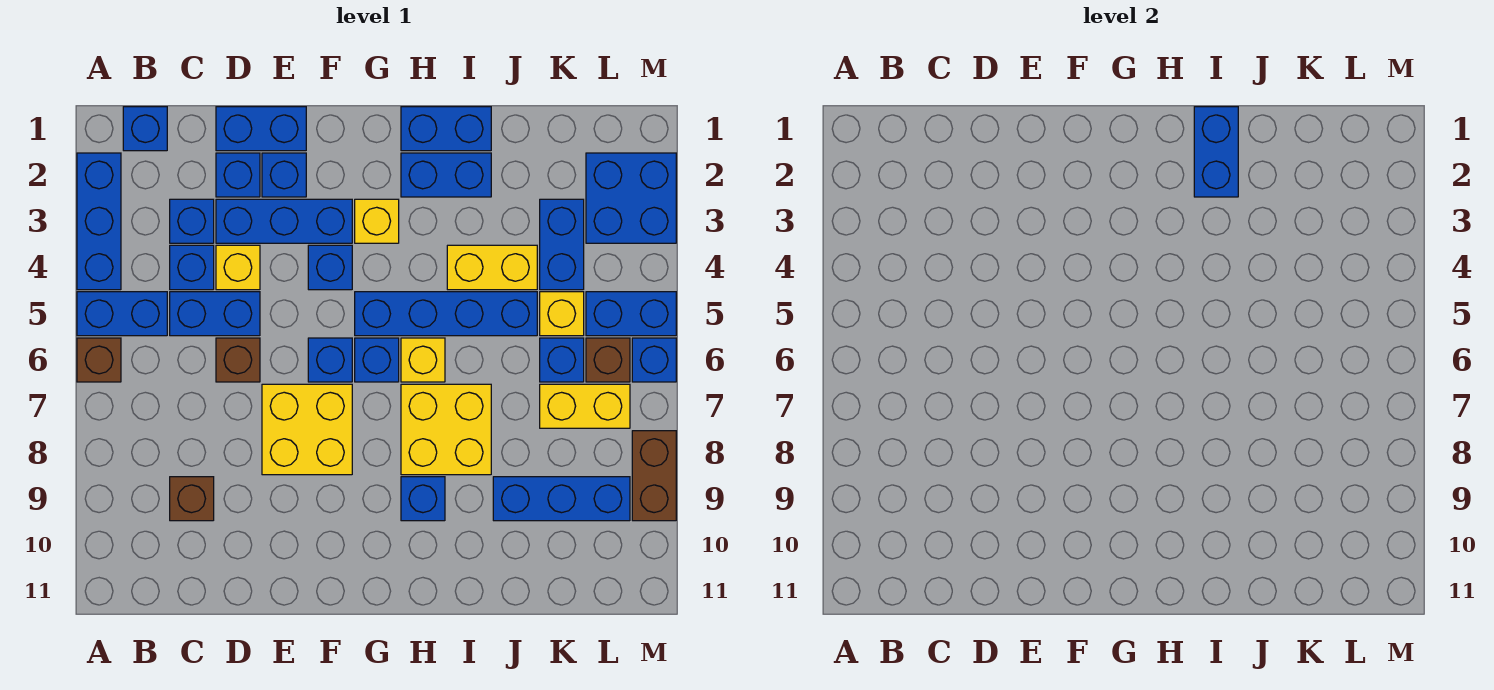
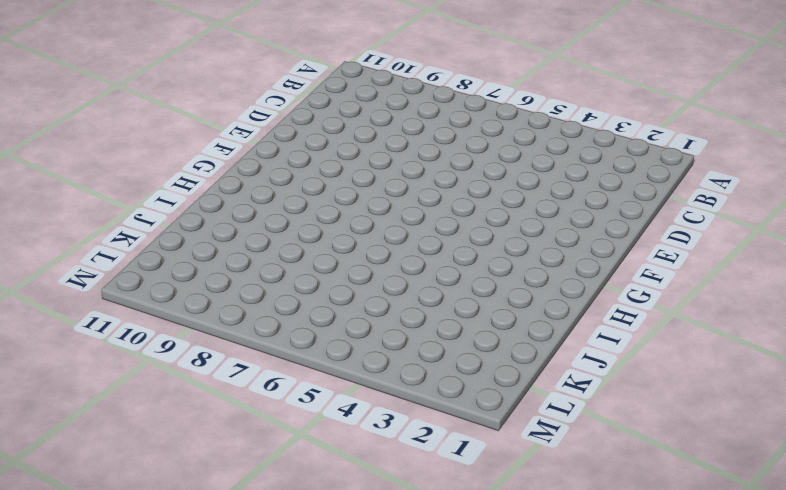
none -> blue 1x3 brick [77,153,121,290]
none -> blue 1x2 brick [77,292,167,336]
none -> brown 1x1 brick [77,338,121,382]
none -> blue 1x1 brick [123,107,167,151]

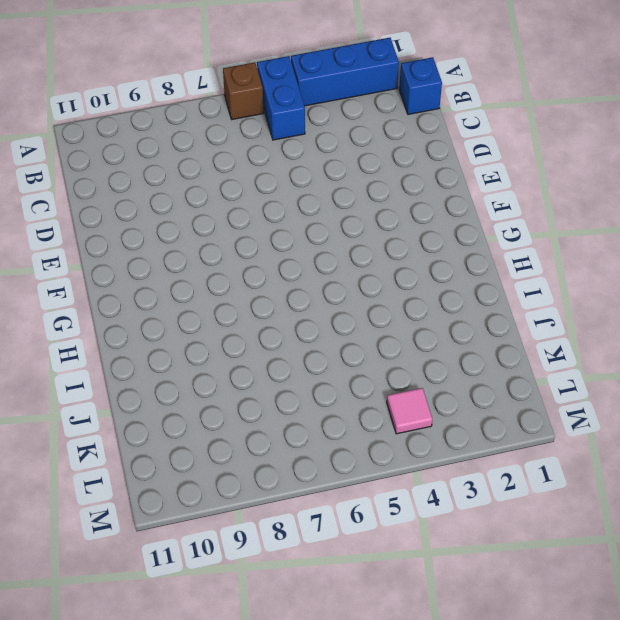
pink 1x1 tile [387,388,432,434] -> none
none -> blue 1x1 brick [170,199,214,243]
none -> blue 1x1 brick [170,245,214,290]
none -> blue 1x2 brick [170,292,260,336]
none -> brown 1x1 brick [170,477,214,521]

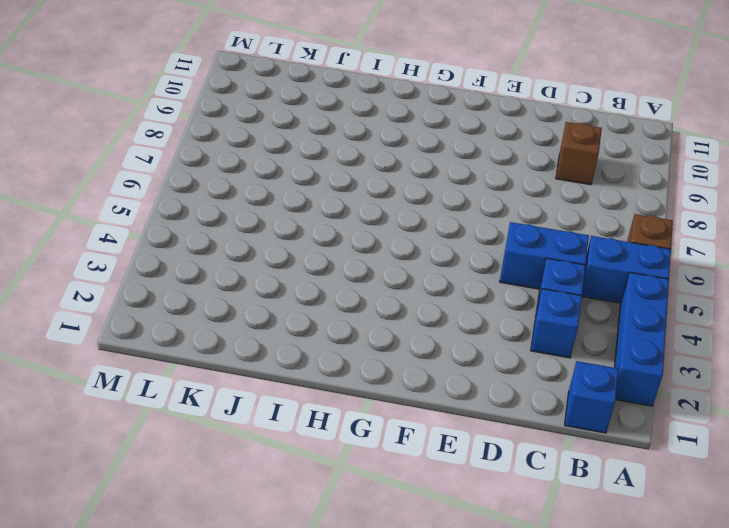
none -> blue 1x2 brick [216,107,306,151]
none -> blue 1x1 brick [216,153,260,197]
none -> blue 1x3 brick [216,199,352,243]
none -> yellow 1x1 brick [216,245,260,290]

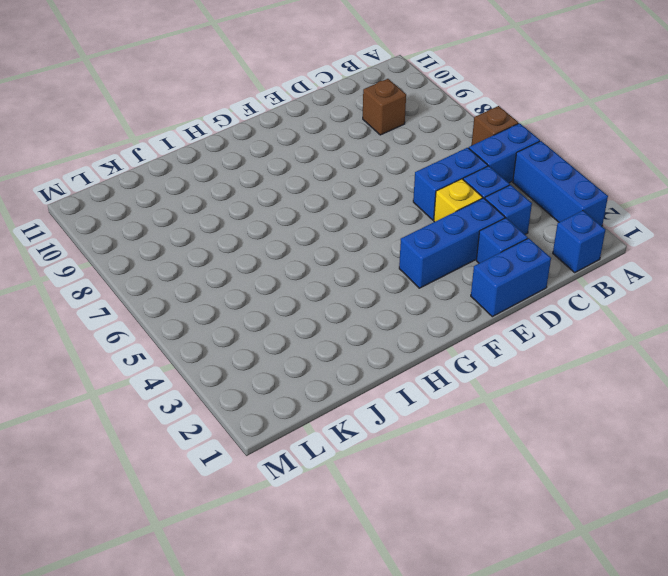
none -> brown 1x1 brick [216,338,260,382]
none -> blue 1x1 brick [262,153,306,197]
none -> yellow 2x2 brick [262,384,352,475]
none -> blue 1x1 brick [308,245,352,290]

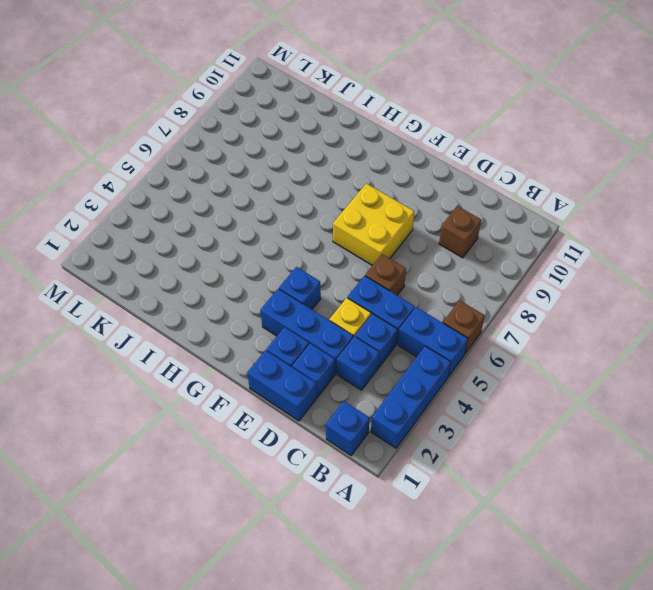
none -> blue 1x1 brick [308,338,352,382]
none -> yellow 1x1 brick [355,199,399,243]
none -> blue 1x4 brick [355,292,537,336]
none -> blue 1x1 brick [355,338,399,382]

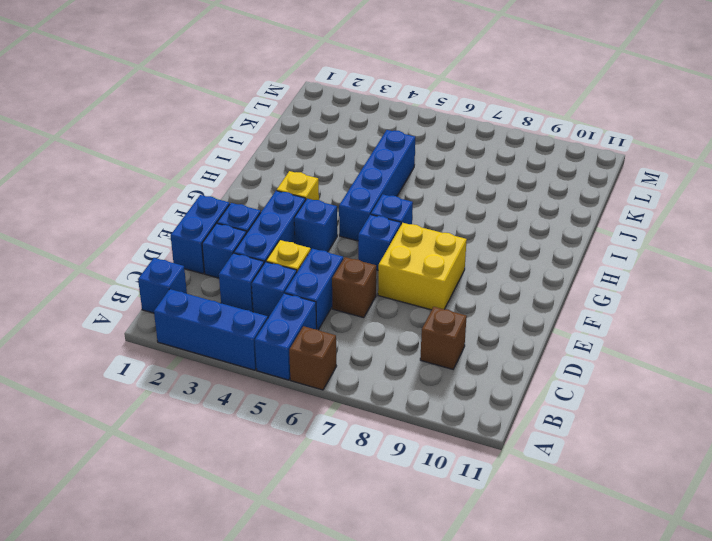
none -> blue 1x2 brick [401,107,491,151]
none -> blue 1x2 brick [401,153,491,197]
none -> yellow 1x1 brick [401,338,445,382]
none -> yellow 2x2 brick [401,384,491,475]

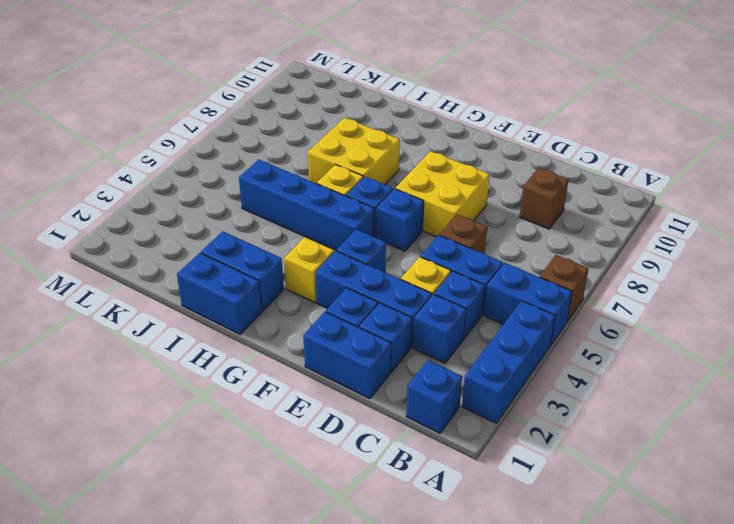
none -> blue 1x1 brick [401,477,445,521]
none -> yellow 1x2 brick [447,245,537,290]
none -> blue 1x3 brick [493,477,630,521]
none -> blue 1x2 brick [540,199,584,290]

